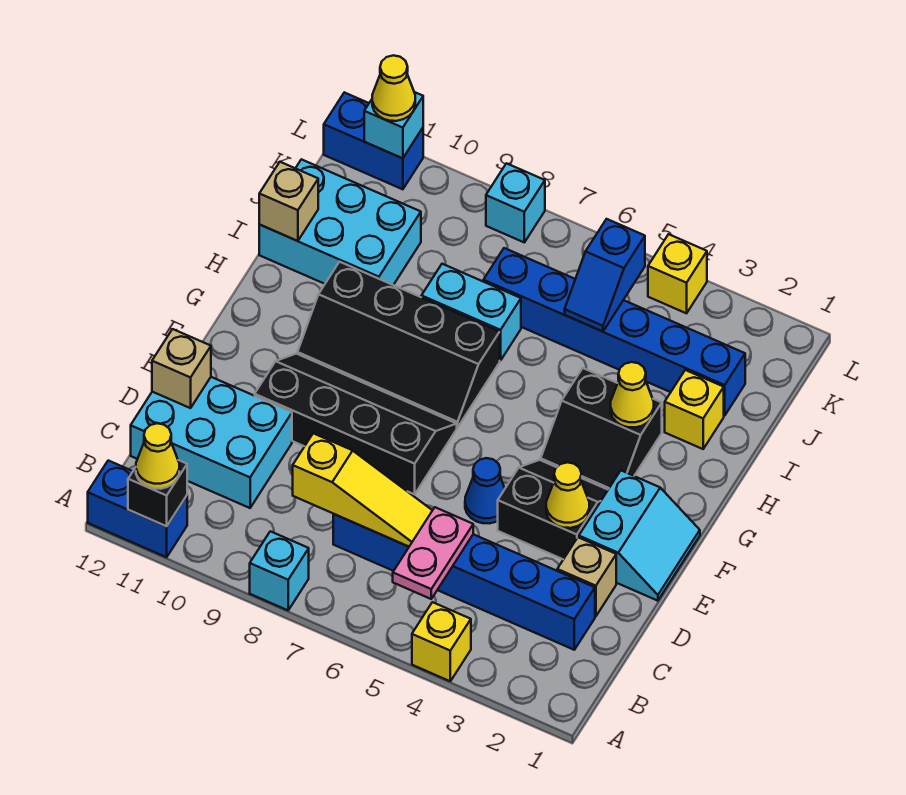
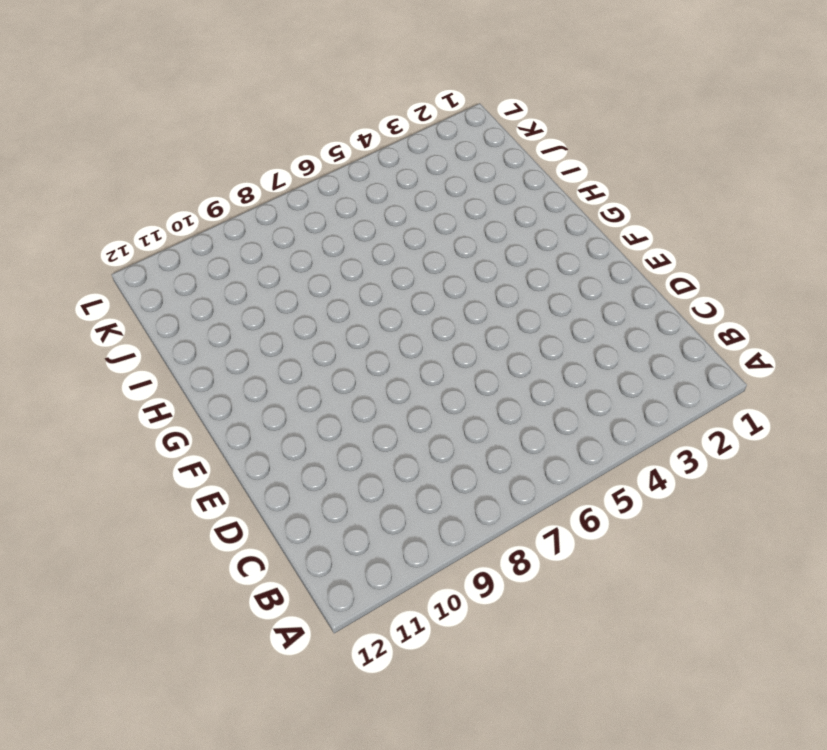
none -> yellow 1x1 brick [412,602,471,681]
none -> cyan 1x1 brick [250,531,309,610]
none -> blue 1x2 brick [88,461,187,557]
none -> blue 1x6 brick [333,514,595,650]

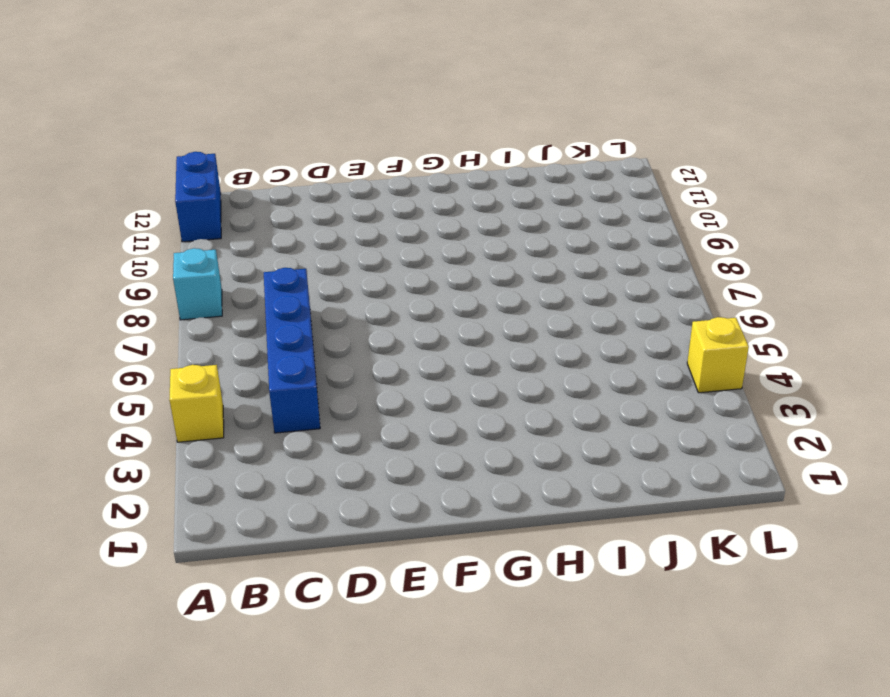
blue 1x4 brick [264,268,320,433] -> blue 1x6 brick [333,514,595,650]
none -> cyan 2x3 brick [131,377,292,508]
none -> tan 1x1 brick [557,537,616,616]
none -> cyan 2x2 slope [579,471,700,601]
none -> black 2x2 slope [498,460,608,559]

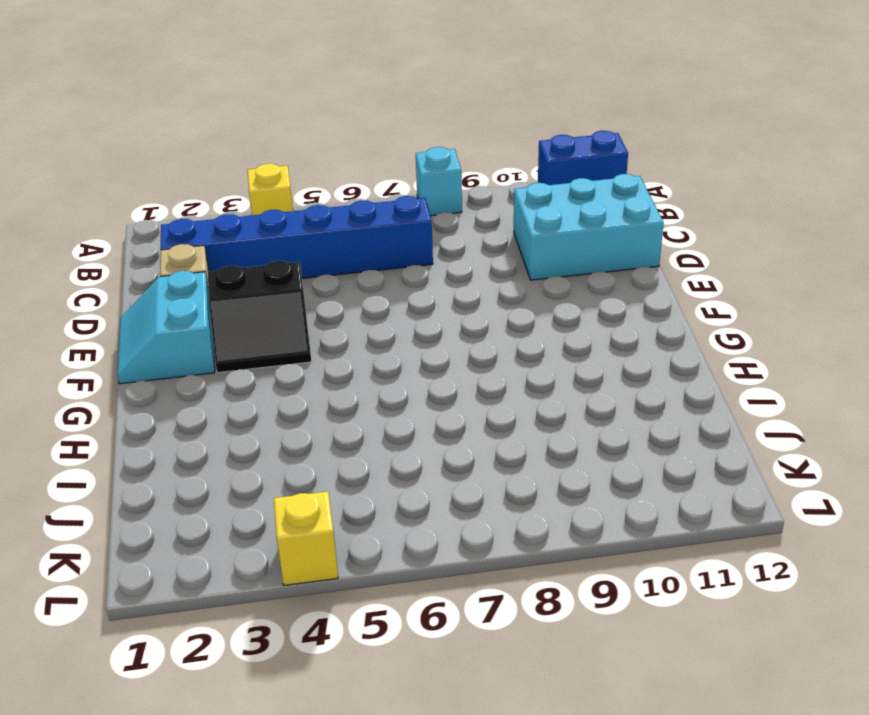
none -> blue 1x1 cone [465,458,505,523]
none -> black 2x4 slope [255,354,457,494]
none -> black 2x2 slope [541,368,662,490]
none -> black 2x4 slope [297,262,500,427]

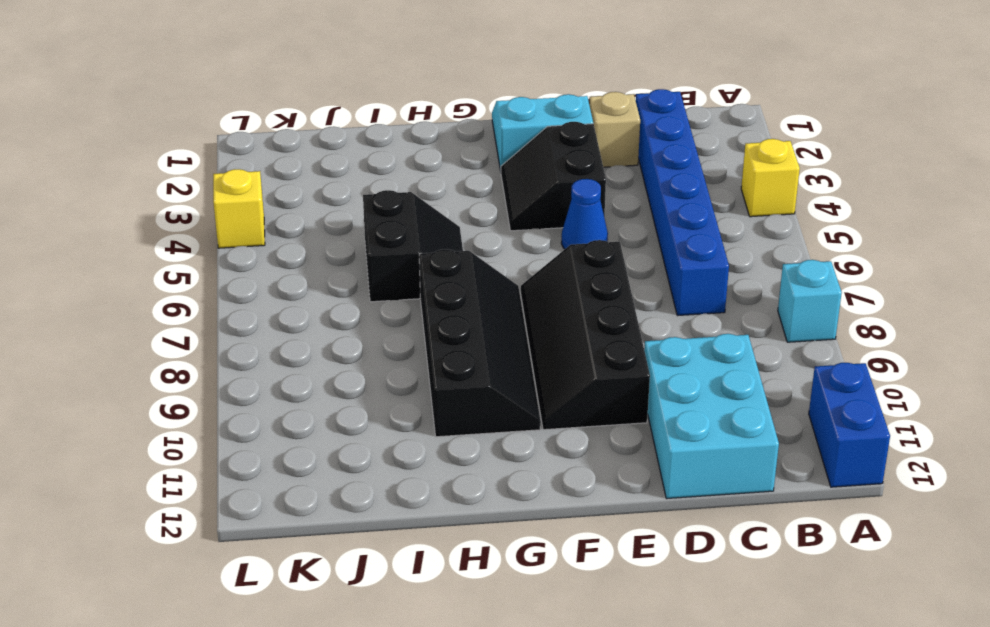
black 2x2 slope [363,190,463,302] -> black 2x2 slope moved to [541,368,662,490]
none -> yellow 1x1 brick [665,370,724,449]
none -> cyan 1x2 brick [421,264,521,361]
none -> cyan 2x3 brick [259,159,421,285]
none -> blue 1x6 brick [483,248,745,416]

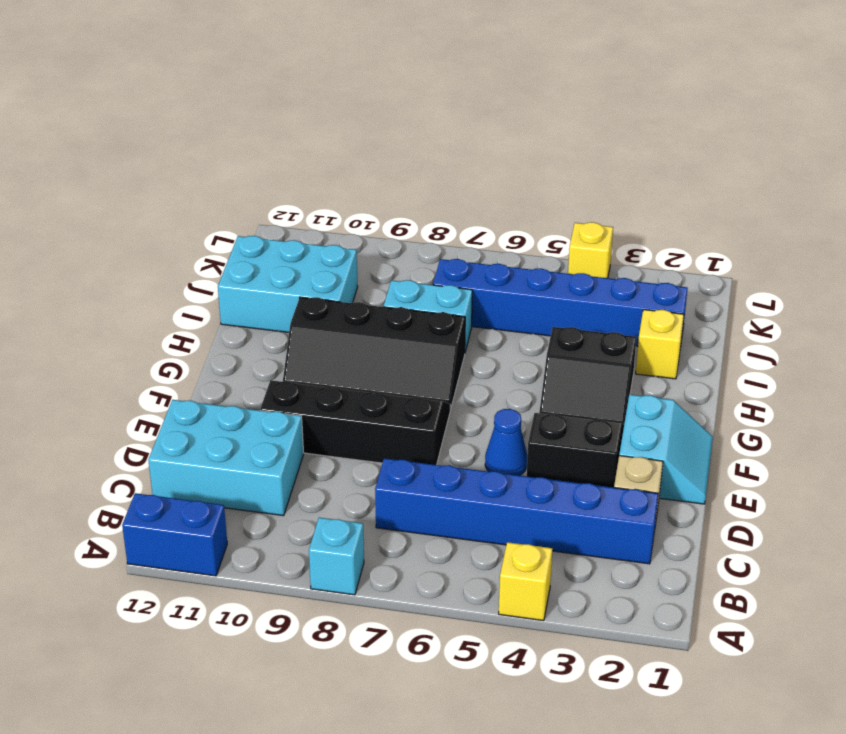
none -> cyan 1x1 brick [486,163,545,242]
none -> blue 1x2 brick [324,92,423,189]
none -> black 1x1 brick [128,460,187,526]
none -> pink 1x2 plate [393,507,473,599]

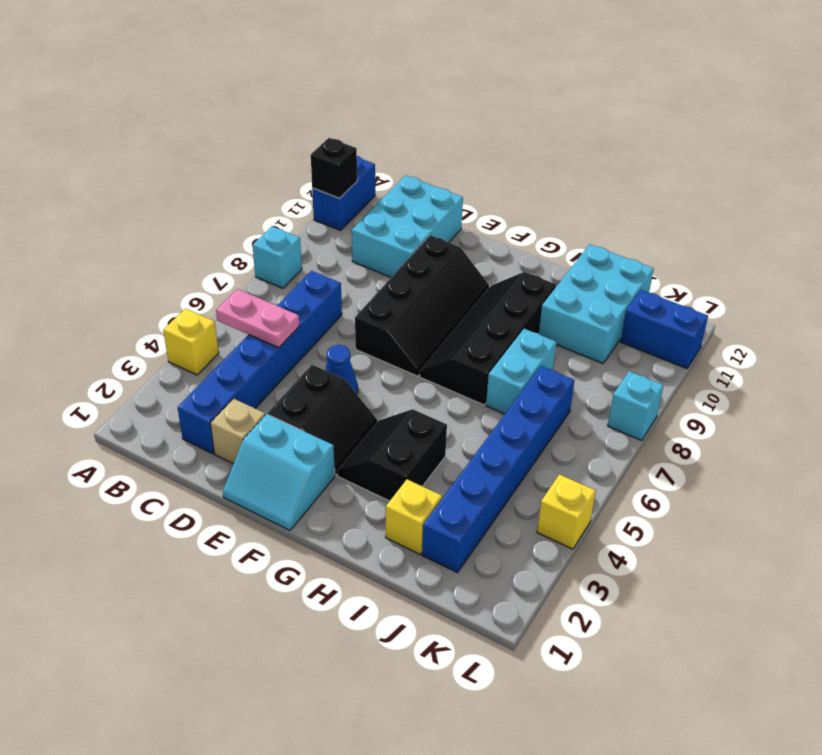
blue 1x2 brick [621,290,708,369] -> blue 1x2 brick turned to [324,92,423,189]
none -> yellow 1x3 slope [293,433,433,547]
none -> tan 1x1 brick [152,329,211,408]
none -> yellow 1x1 cone [546,462,589,528]
none -> yellow 1x1 cone [611,362,654,427]

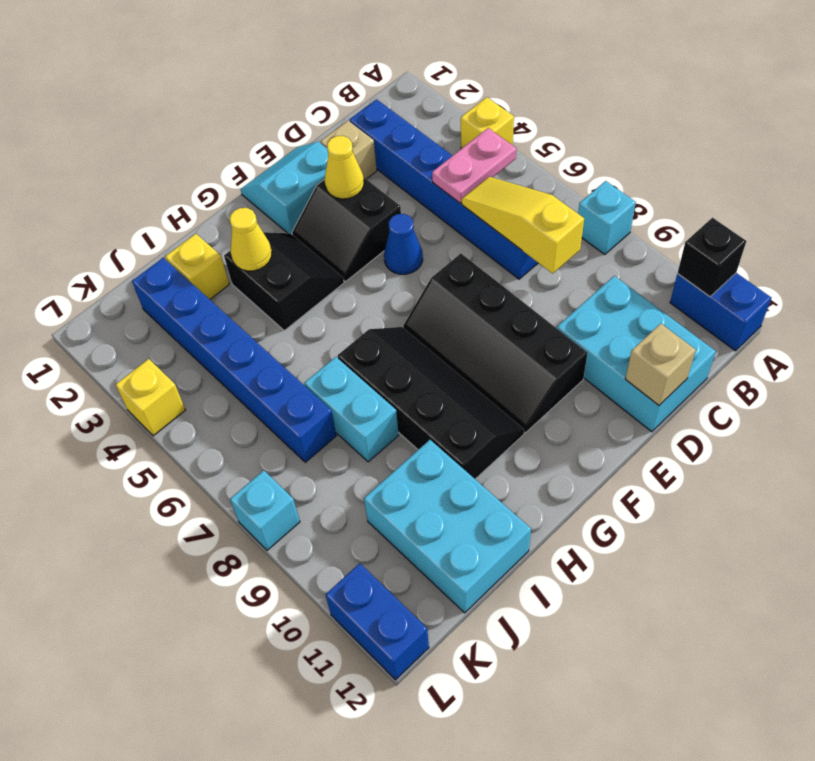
none -> tan 1x1 brick [259,162,318,241]
none -> blue 1x2 slope [565,219,645,332]
none -> cyan 1x1 brick [364,92,423,158]
none -> yellow 1x1 cone [136,423,179,489]

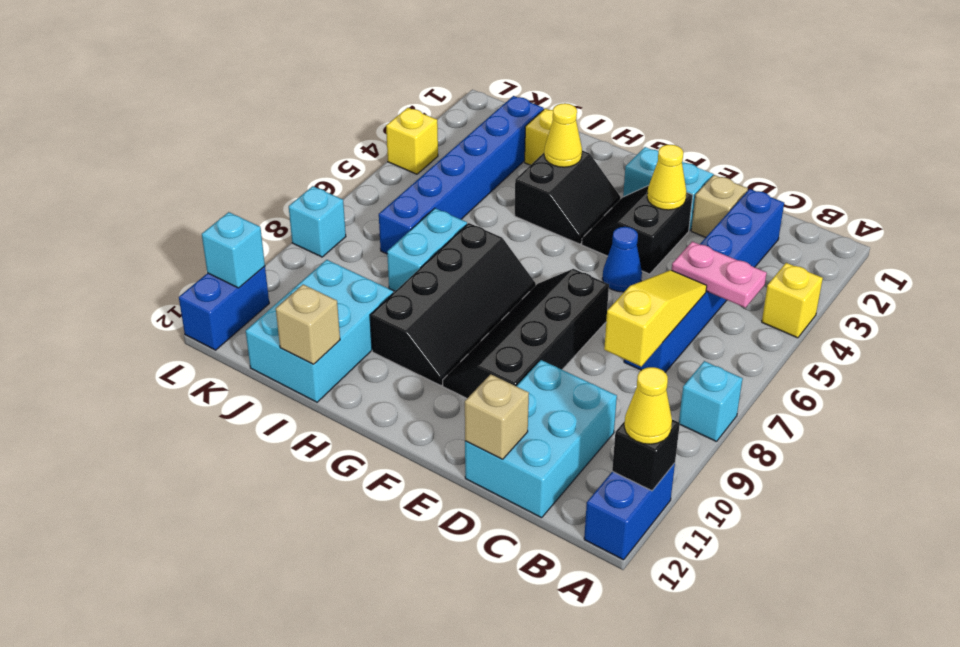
none -> blue 1x2 slope [565,219,645,332]
none -> yellow 1x1 cone [372,55,415,121]

